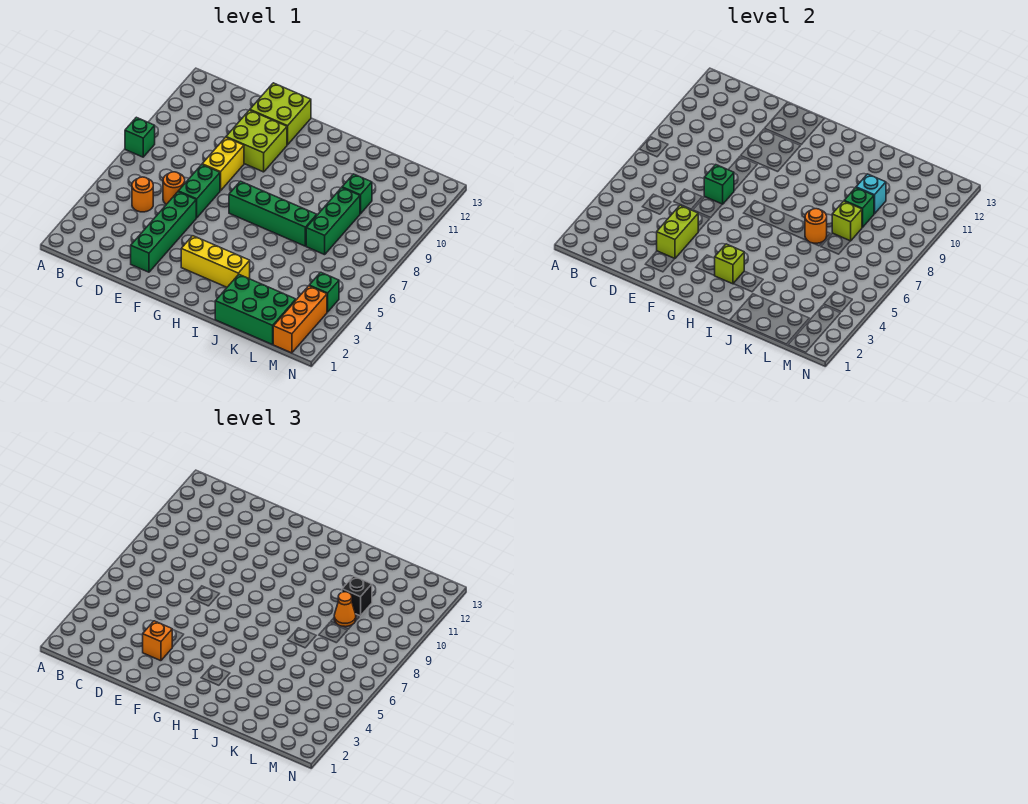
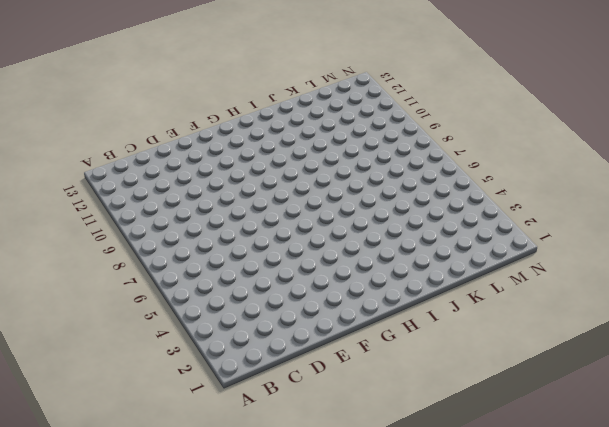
none -> green 1x1 brick [125,117,155,157]
none -> orange 1x1 round brick [132,177,153,212]
none -> orange 1x1 round brick [163,172,185,204]

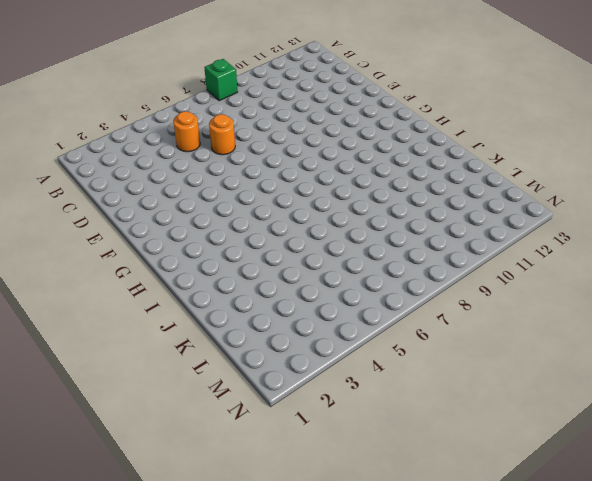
none -> green 1x4 brick [131,192,196,272]
none -> green 1x2 brick [178,165,220,218]
none -> yellow 1x2 brick [202,137,244,191]

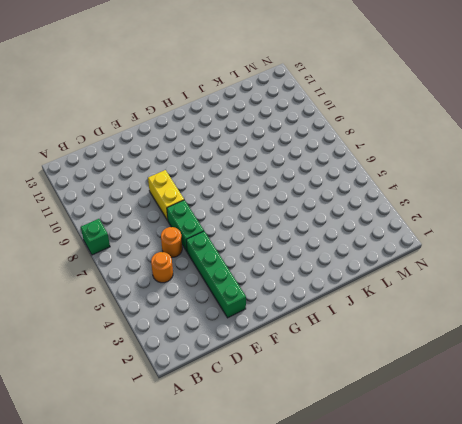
none -> lime 2x2 brick [226,110,287,172]
none -> lime 2x2 brick [250,83,311,145]
none -> yellow 1x3 brick [181,236,250,287]

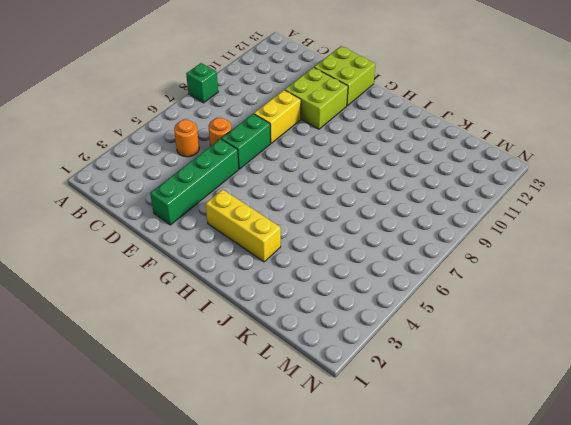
none -> green 1x4 brick [229,181,317,246]
none -> green 2x3 brick [215,275,296,345]
none -> green 1x3 brick [306,188,360,255]

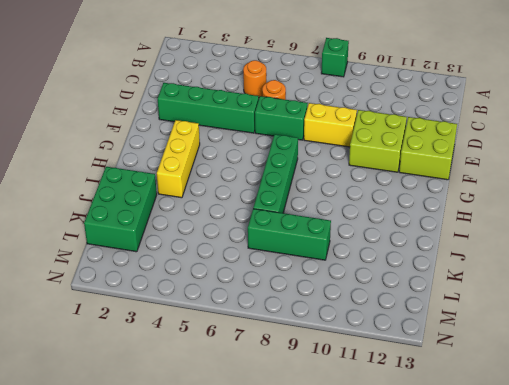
none -> green 1x1 brick [342,174,372,214]
none -> orange 1x3 brick [273,286,327,353]
none -> green 1x1 brick [309,272,339,312]

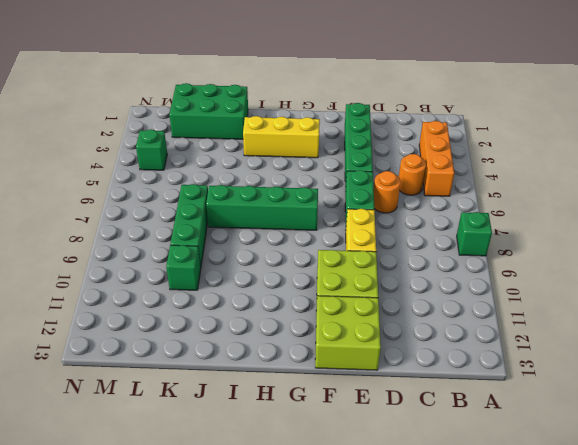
orange 1x3 brick [419,121,454,196] -> orange 1x3 brick moved to [273,286,327,353]
none -> lime 1x2 brick [657,205,698,258]
none -> green 1x1 brick [704,165,734,204]
none -> lime 1x1 brick [715,244,744,284]

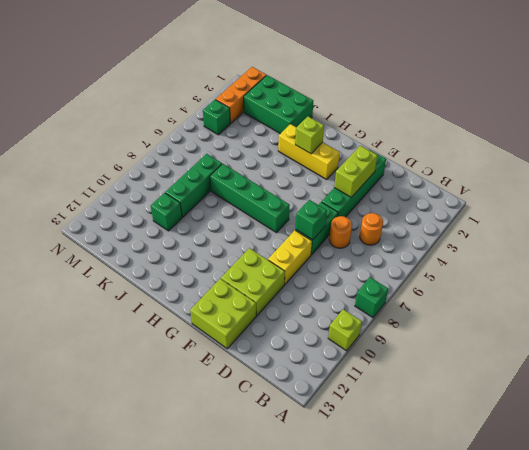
lime 1x1 brick [328,309,362,351] -> lime 1x1 brick moved to [832,201,862,241]
none -> orange 1x1 round brick [805,209,827,243]
none -> green 1x1 brick [844,188,874,227]
none -> cyan 1x1 brick [856,174,886,214]

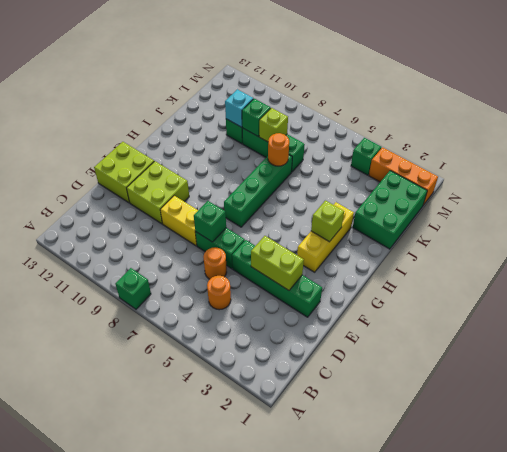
none -> orange 1x1 brick [143,621,172,661]
none -> orange 1x1 cone [334,592,356,627]
none -> black 1x1 brick [342,576,372,616]

